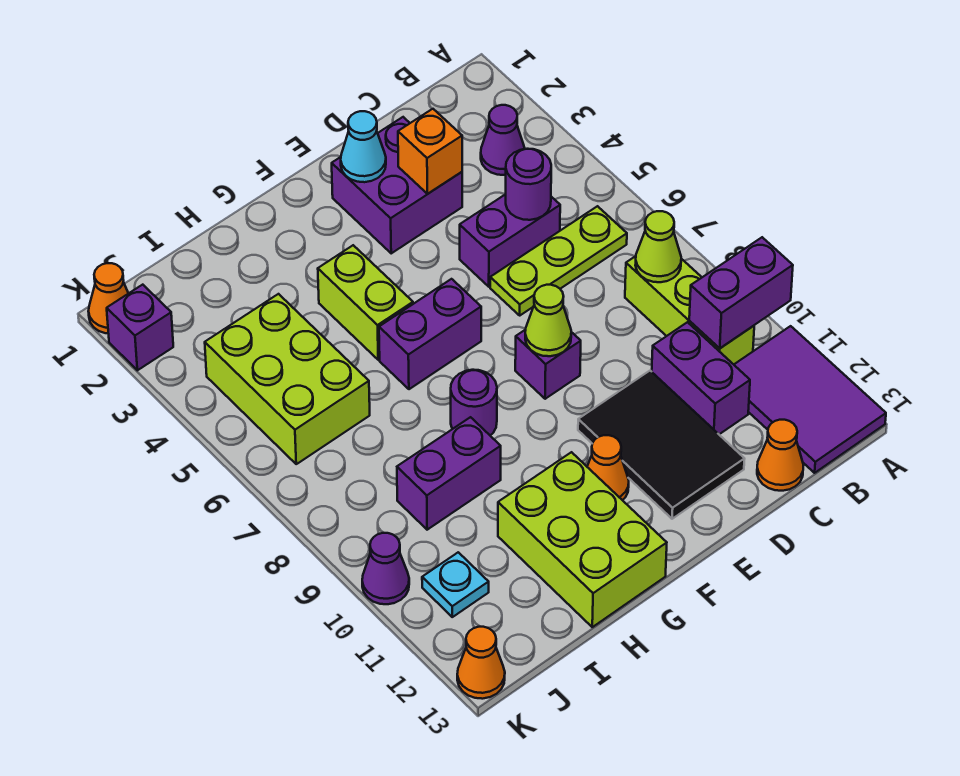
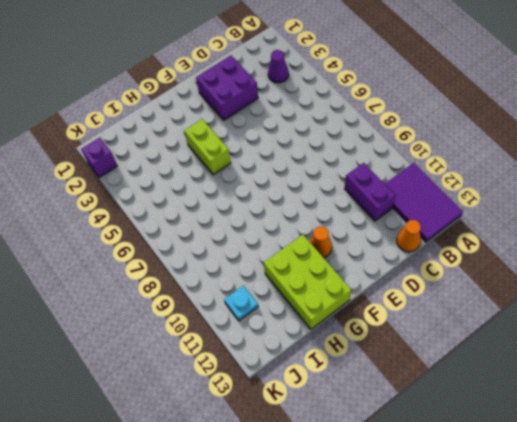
none -> lime 1x3 plate [490,206,627,315]
none -> lime 1x3 brick [625,256,754,364]
none -> purple 1x2 brick [460,194,560,287]

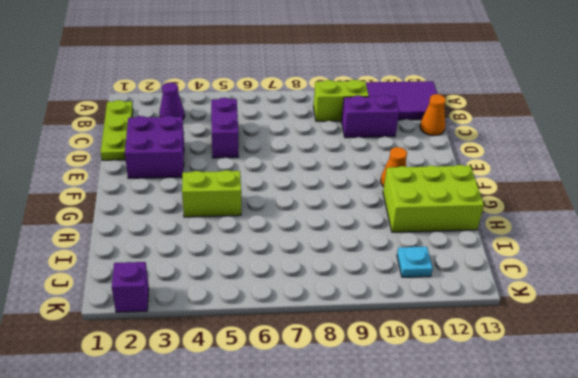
lime 1x3 plate [101,100,133,160] -> lime 1x3 plate moved to [490,206,627,315]
lime 1x2 brick [314,80,369,121] -> lime 1x3 brick [625,256,754,364]
none -> black 2x3 tile [578,371,744,519]
none -> purple 1x1 brick [515,330,581,399]
none -> purple 1x2 brick [379,279,481,389]

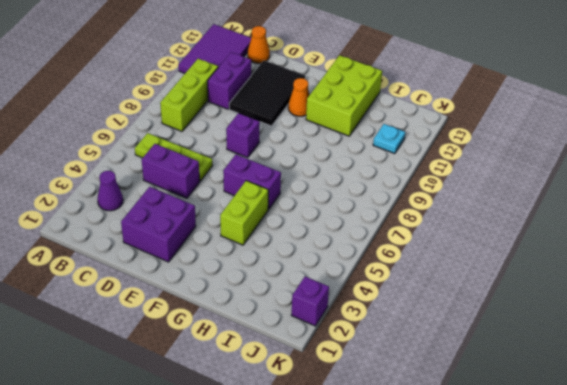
none -> purple 1x1 round brick [451,370,497,435]
none -> purple 1x2 brick [397,417,501,530]
none -> lime 2x3 brick [205,294,370,464]

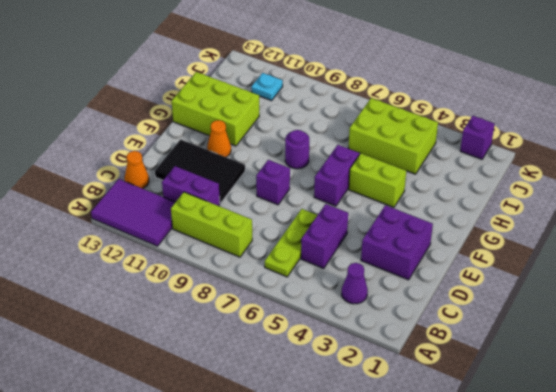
none -> purple 1x2 brick [397,417,501,530]
none -> orange 1x1 cone [88,263,128,333]
none -> purple 1x1 cone [362,533,409,604]

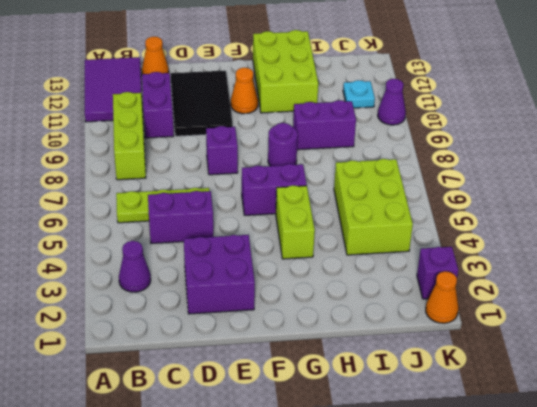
none -> orange 1x1 cone [457,627,505,699]
none -> purple 1x2 brick [689,237,793,348]
none -> lime 1x1 cone [635,211,681,282]

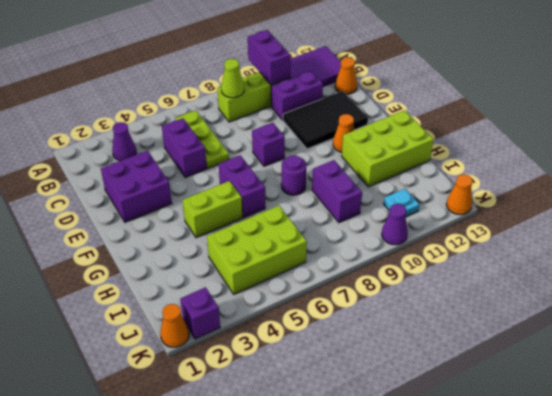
none -> purple 1x1 round brick [506,149,551,220]
none -> orange 1x1 brick [398,109,462,194]
none -> cyan 1x1 cone [341,111,386,182]

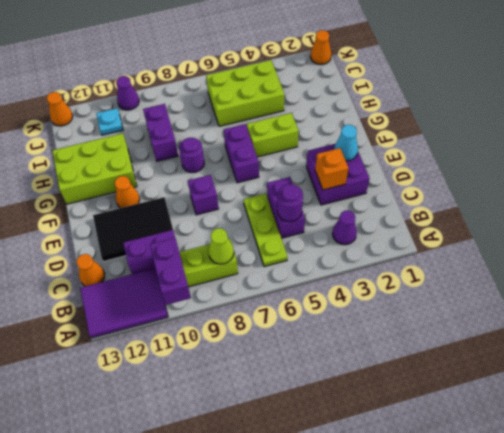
none -> purple 1x1 brick [107,285,173,370]
none -> lime 1x1 cone [525,285,571,356]

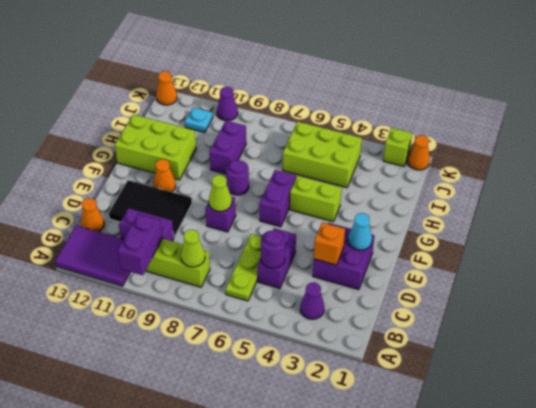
lime 1x1 brick [383,128,412,166] -> purple 1x1 brick [107,285,173,370]

